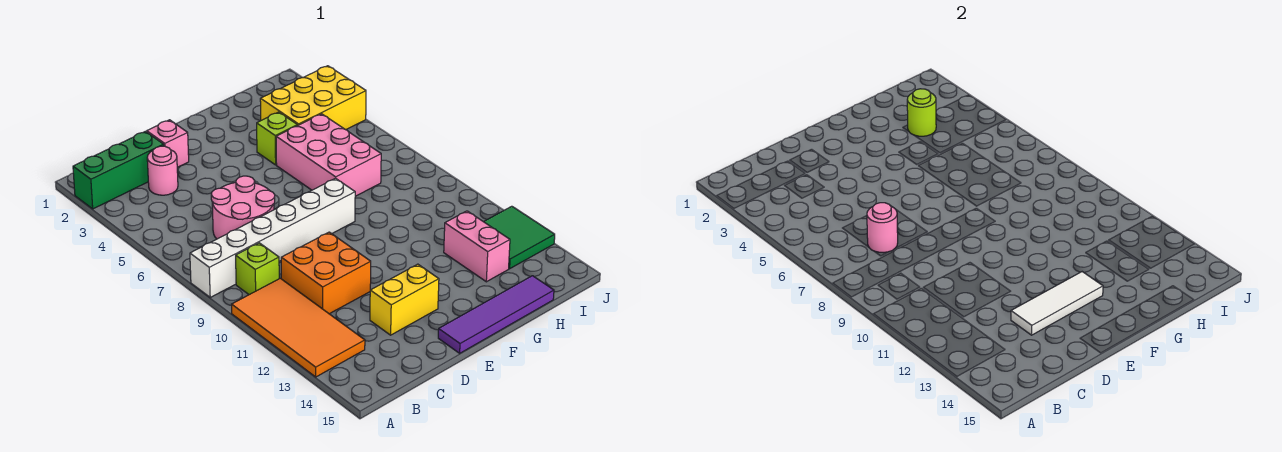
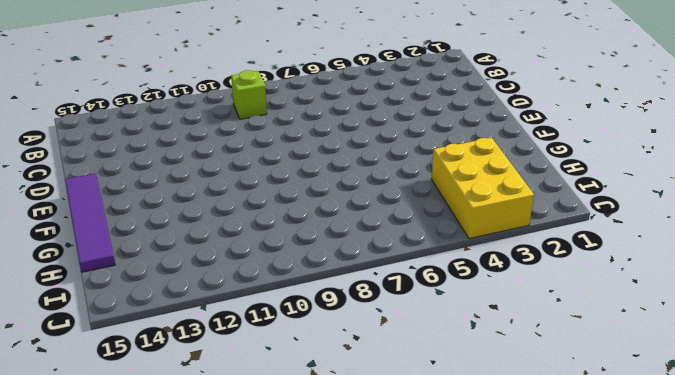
none -> green 1x3 brick [73,131,164,209]
none -> white 1x6 brick [190,178,355,297]
none -> orange 2x4 tile [232,278,365,377]

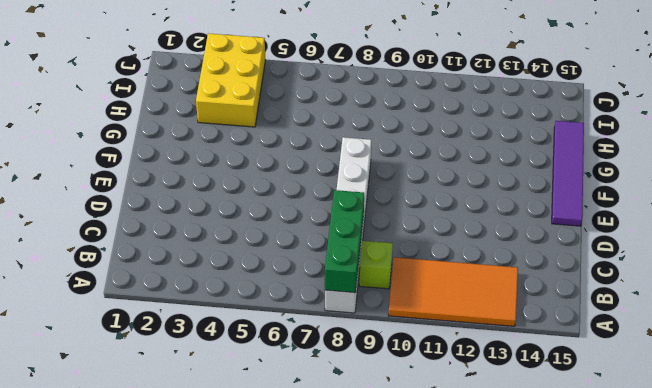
green 1x3 brick [325,190,364,293] -> green 1x3 brick moved to [73,131,164,209]
none -> pink 1x1 round brick [147,146,178,195]
none -> pink 2x2 round brick [211,176,275,239]
none -> orange 2x2 brick [281,232,371,314]

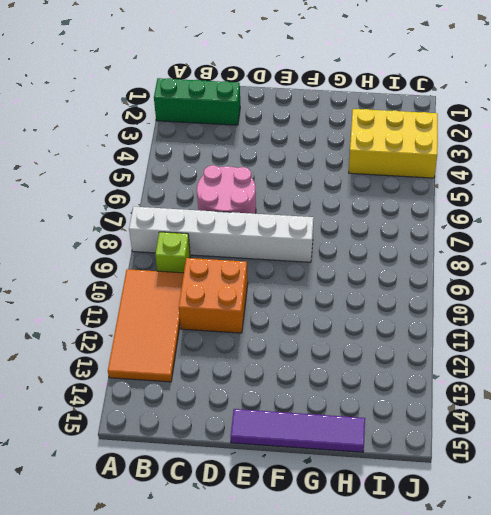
none -> pink 1x1 round brick [147,146,178,195]
none -> pink 1x1 brick [147,120,189,167]
none -> yellow 1x2 brick [370,264,439,335]

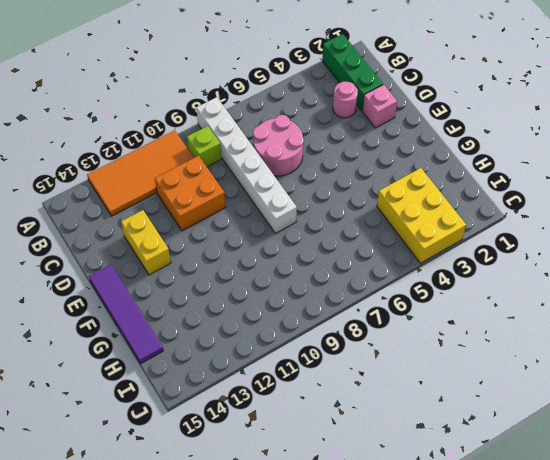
none -> lime 1x1 brick [257,112,298,165]
none -> pink 2x3 brick [276,114,381,196]
none -> pink 1x2 brick [444,211,510,282]

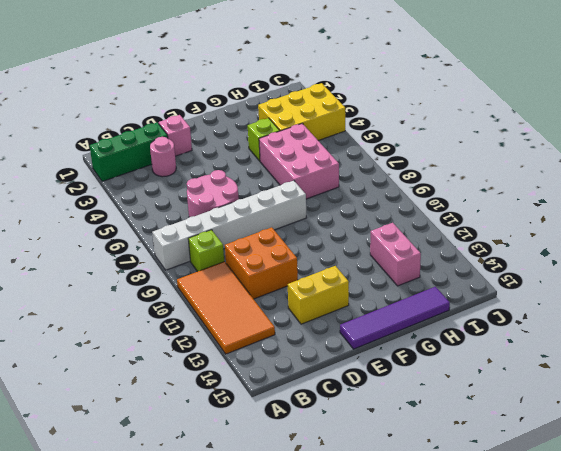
none -> green 2x2 tile [484,206,555,269]
none -> pink 1x1 round brick [867,203,898,253]
none -> white 1x3 tile [1011,272,1103,335]

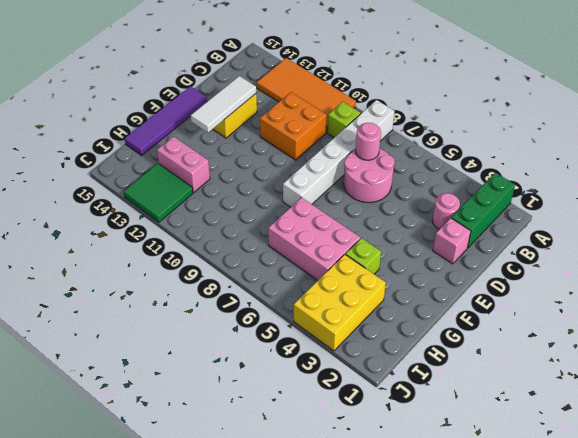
none -> lime 1x1 round brick [907,89,936,136]

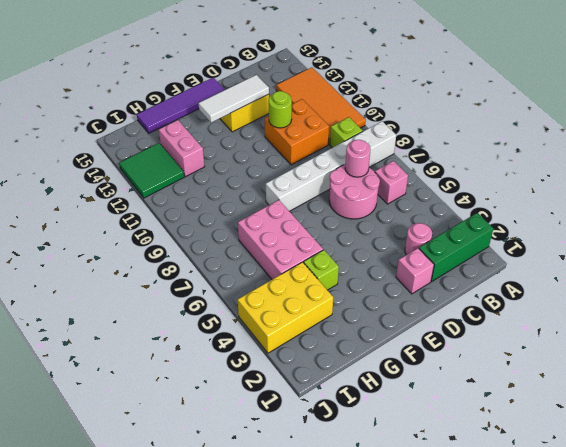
pink 1x1 brick [375,161,408,204] -> none
lime 1x1 round brick [269,91,292,128] -> lime 1x1 round brick moved to [907,89,936,136]

